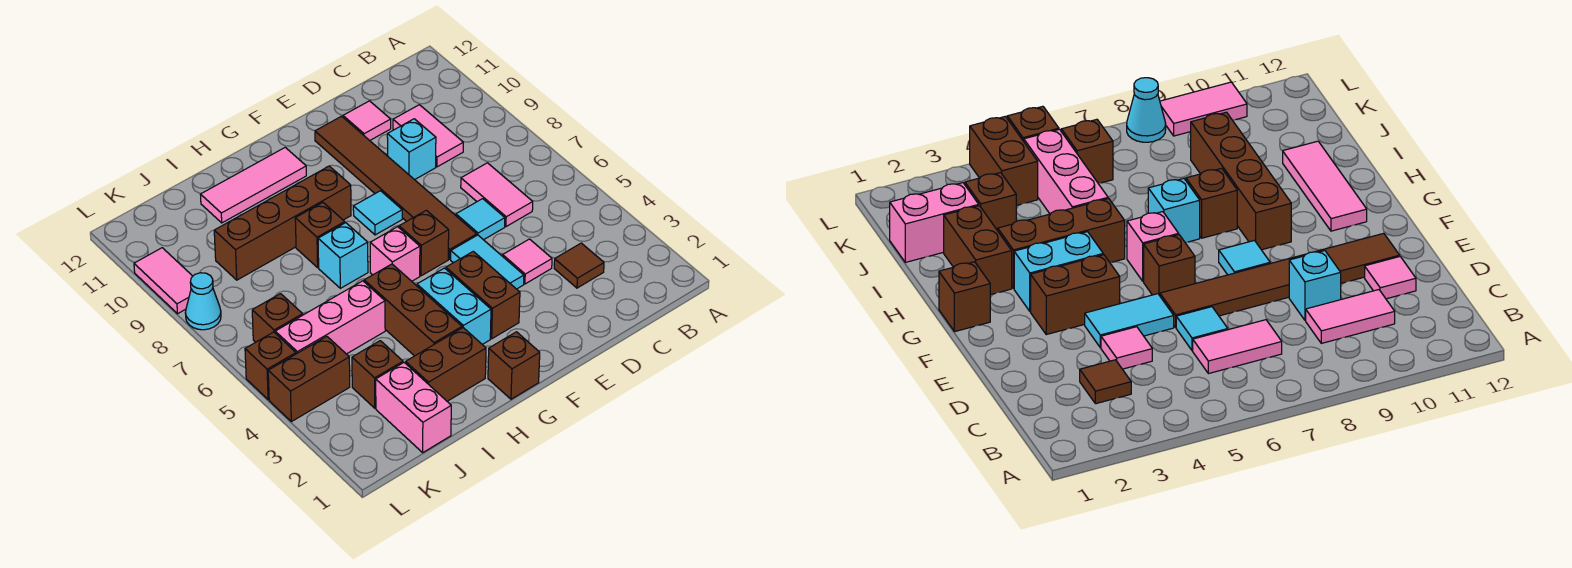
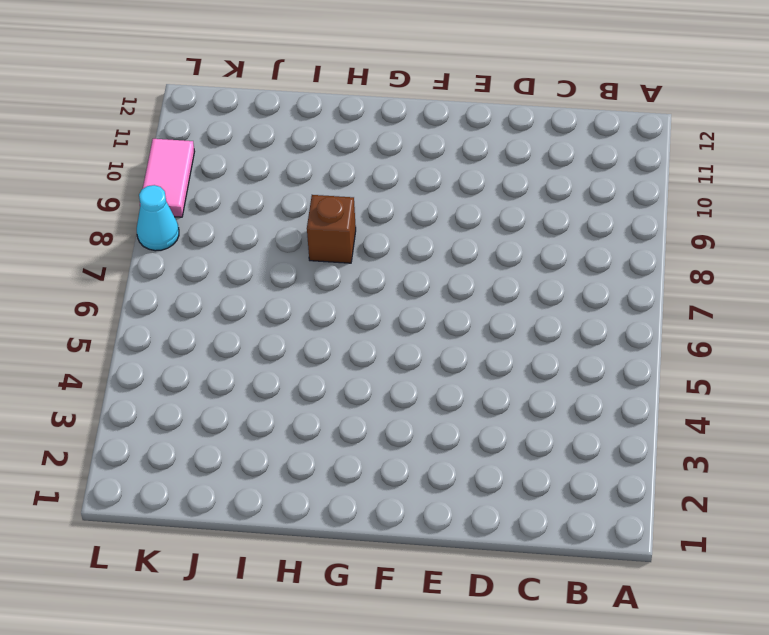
none -> brown 1x1 tile [554,243,604,288]
none -> pink 1x2 tile [461,163,533,227]
none -> pink 1x2 tile [393,105,463,167]

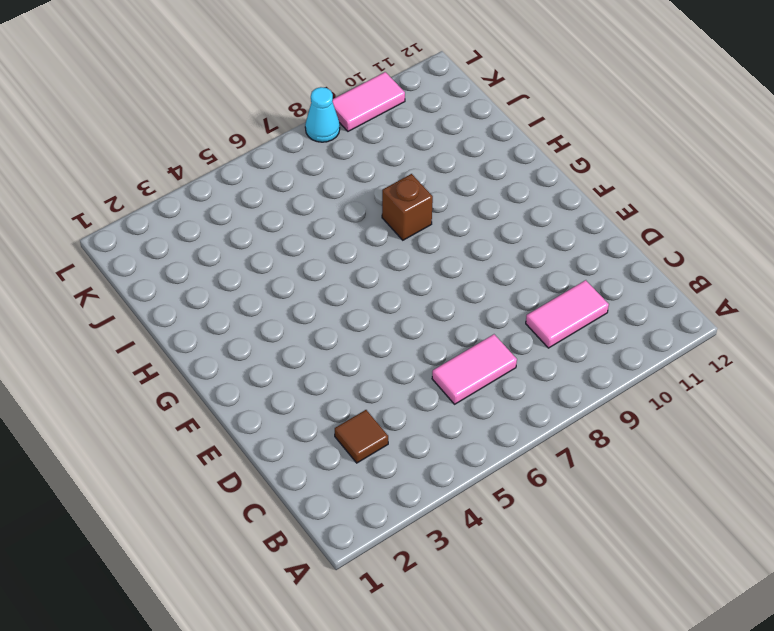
none -> pink 1x1 tile [503,239,552,284]
none -> cyan 1x1 tile [456,199,505,240]
none -> cyan 1x1 brick [387,119,436,180]

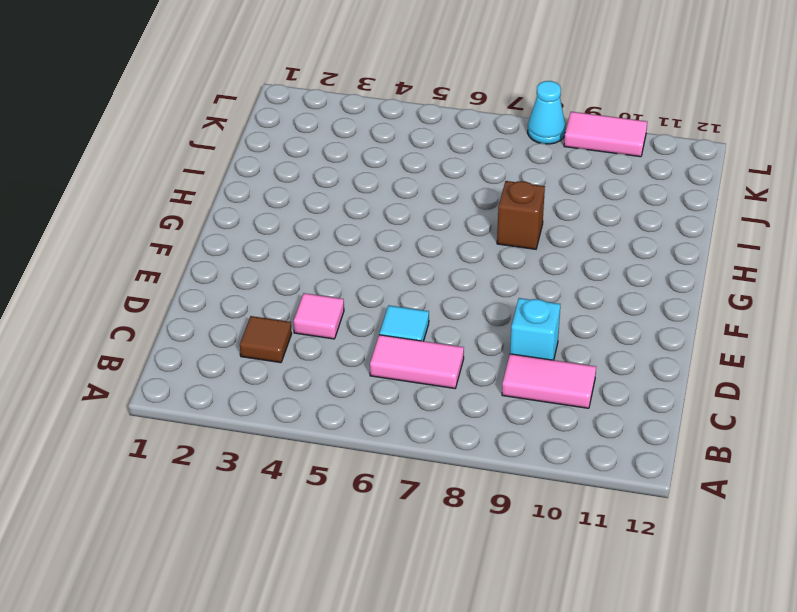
none -> pink 1x1 tile [343,101,391,140]
none -> cyan 1x2 tile [451,235,524,289]
none -> brown 1x6 tile [315,116,477,259]

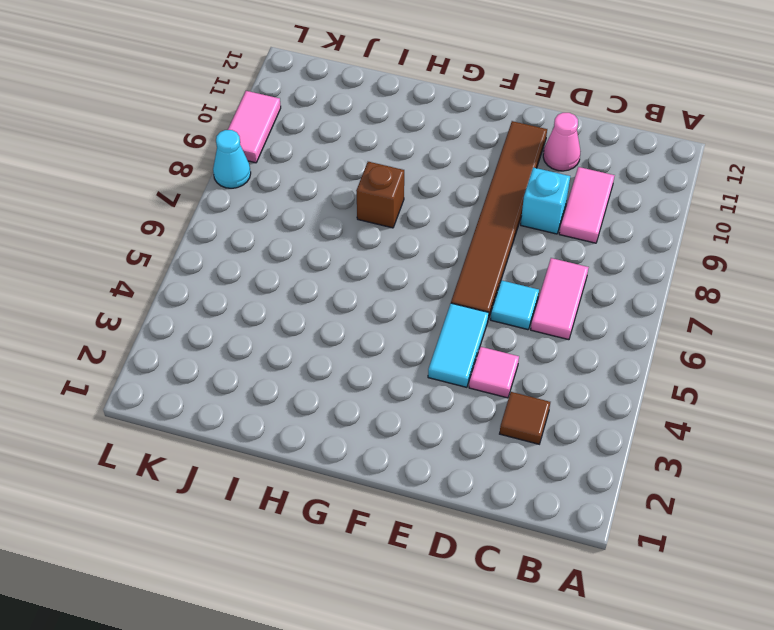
pink 1x1 cone [543,113,580,171] -> pink 1x1 tile [343,101,391,140]
none -> brown 1x2 brick [446,251,520,339]
none -> brown 1x1 brick [399,210,449,276]
none -> cyan 1x1 tile [353,191,402,235]

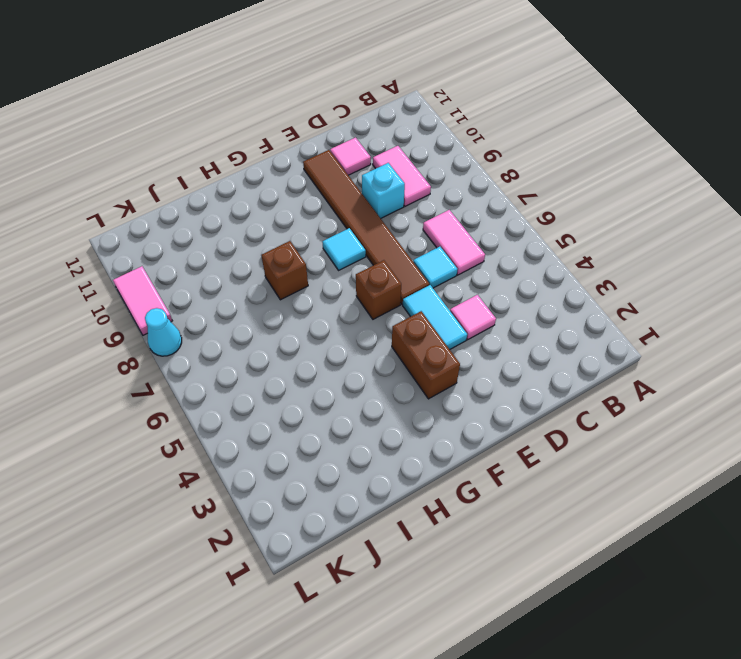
none -> brown 1x1 tile [554,243,604,288]
none -> brown 1x1 brick [488,332,540,399]
none -> cyan 1x2 brick [417,268,491,344]

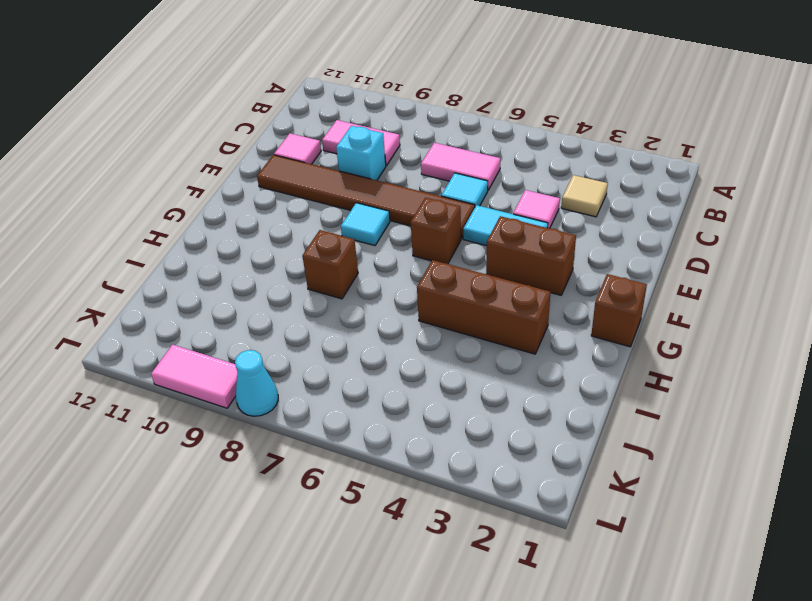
tan 1x1 tile [561,175,608,217] -> brown 1x1 tile [554,243,604,288]
none -> cyan 1x2 brick [417,268,491,344]
none -> pink 1x1 brick [370,227,420,281]
none -> brown 1x4 brick [214,166,351,280]

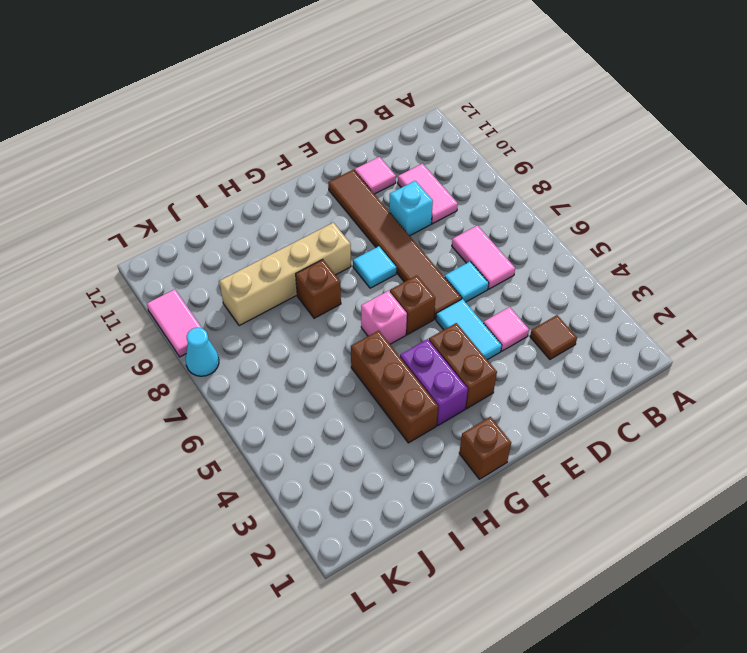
purple 1x2 brick [400,339,468,425] -> cyan 1x2 brick [417,268,491,344]
tan 1x4 brick [219,223,351,326] -> brown 1x4 brick [214,166,351,280]
none -> pink 1x3 tile [200,147,306,223]
none -> brown 1x2 brick [406,328,486,401]
none -> cyan 1x1 brick [318,223,368,288]

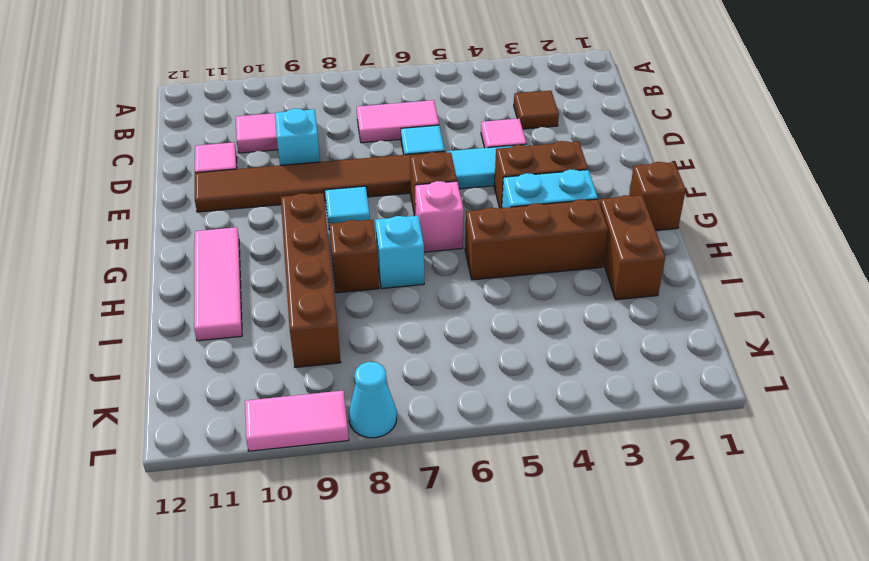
none -> pink 1x3 brick [275,281,385,354]
none -> pink 1x2 brick [376,363,451,452]
none -> brown 1x1 brick [352,341,403,408]

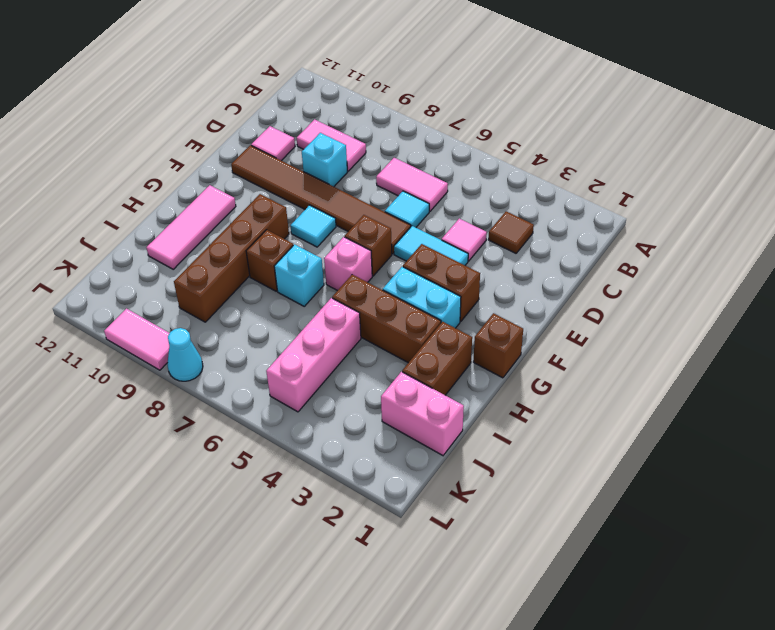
none -> brown 1x1 brick [352,341,403,408]
none -> brown 1x2 brick [268,337,350,422]
none -> brown 1x1 brick [252,294,303,342]

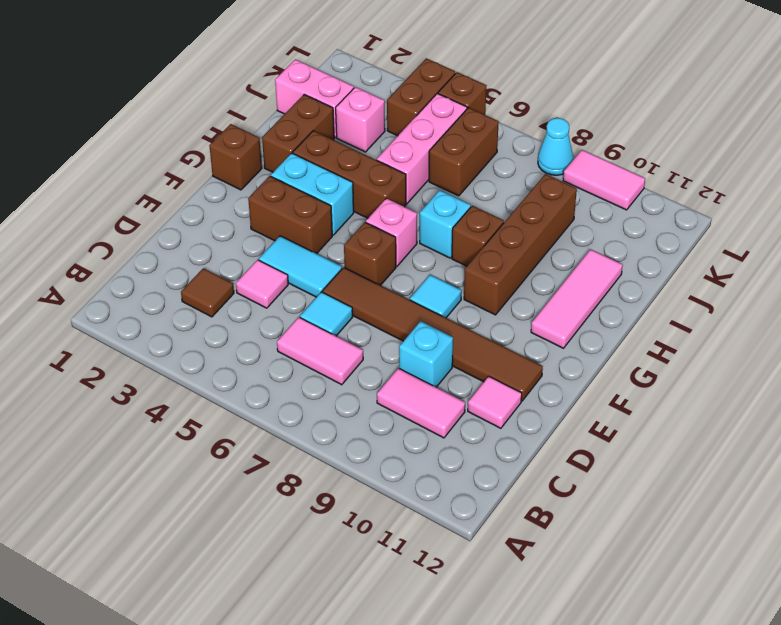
pink 1x1 brick [336,87,385,152] -> brown 1x1 brick [352,341,403,408]
brown 1x2 brick [429,108,499,196] -> brown 1x1 brick [252,294,303,342]

